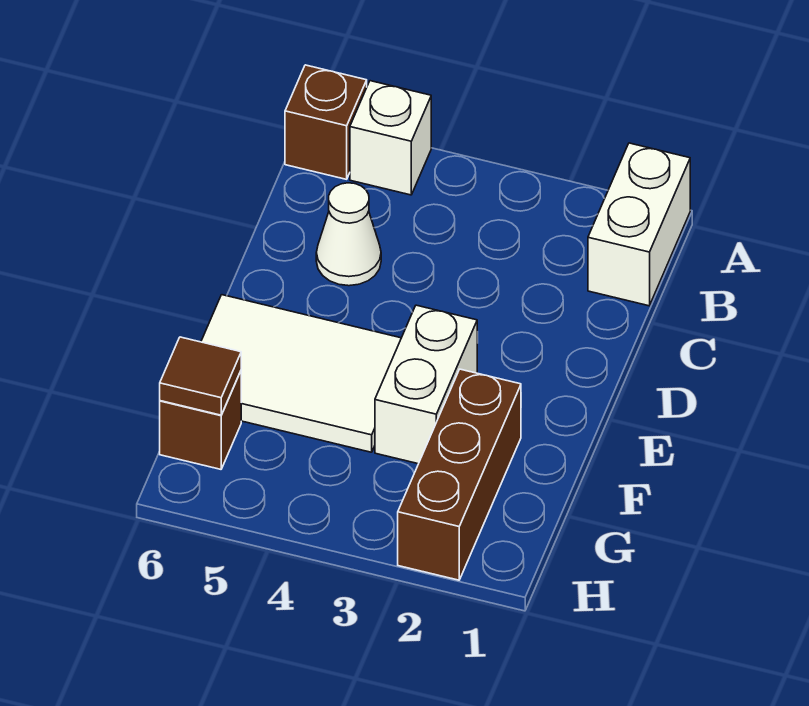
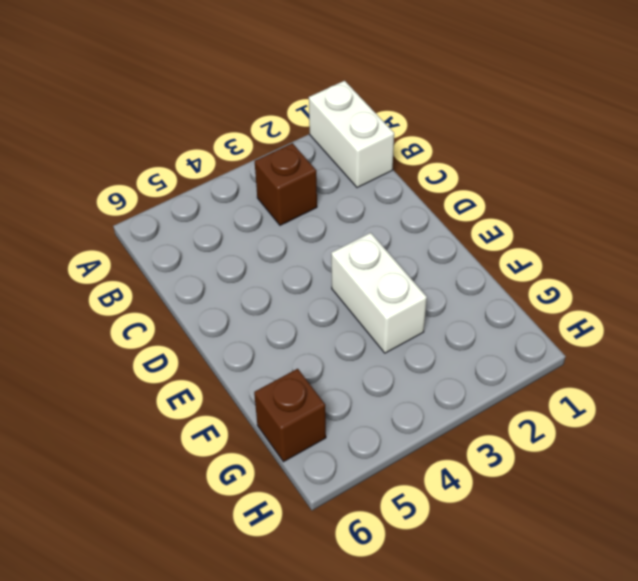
brown 1x1 brick [255,143,317,225] -> brown 1x1 brick moved to [285,65,367,179]
none -> white 1x1 brick [350,81,431,195]
none -> white 1x1 cone [316,183,381,286]

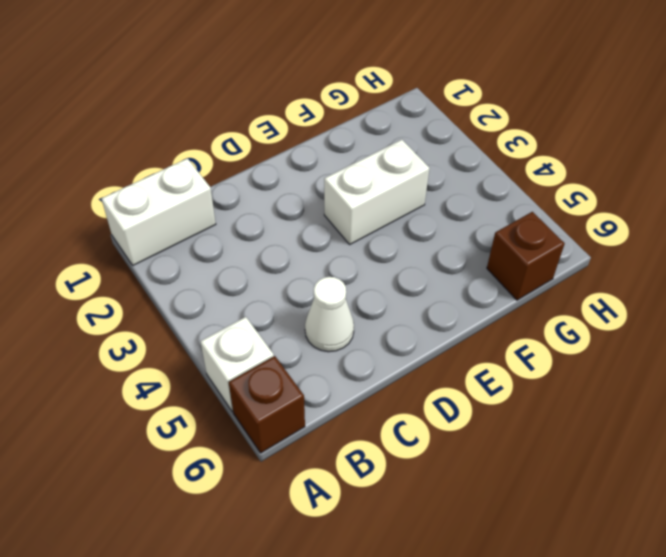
none -> white 2x3 tile [201,295,401,452]
none -> brown 1x3 brick [398,369,521,580]

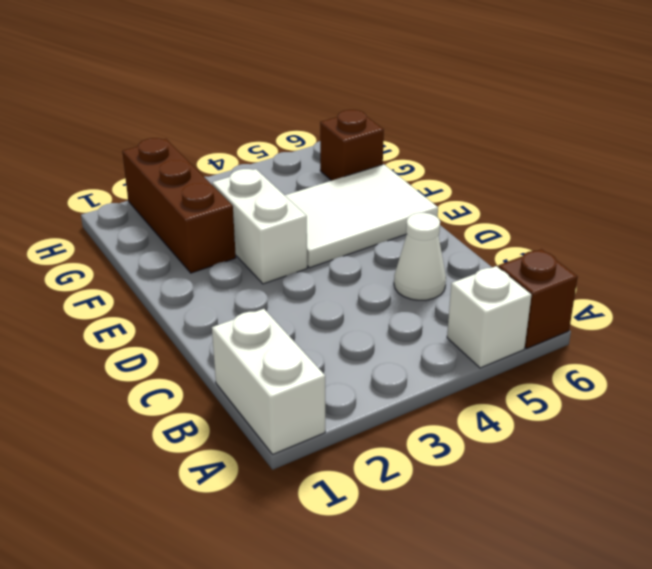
none -> brown 1x1 tile [160,337,241,415]

